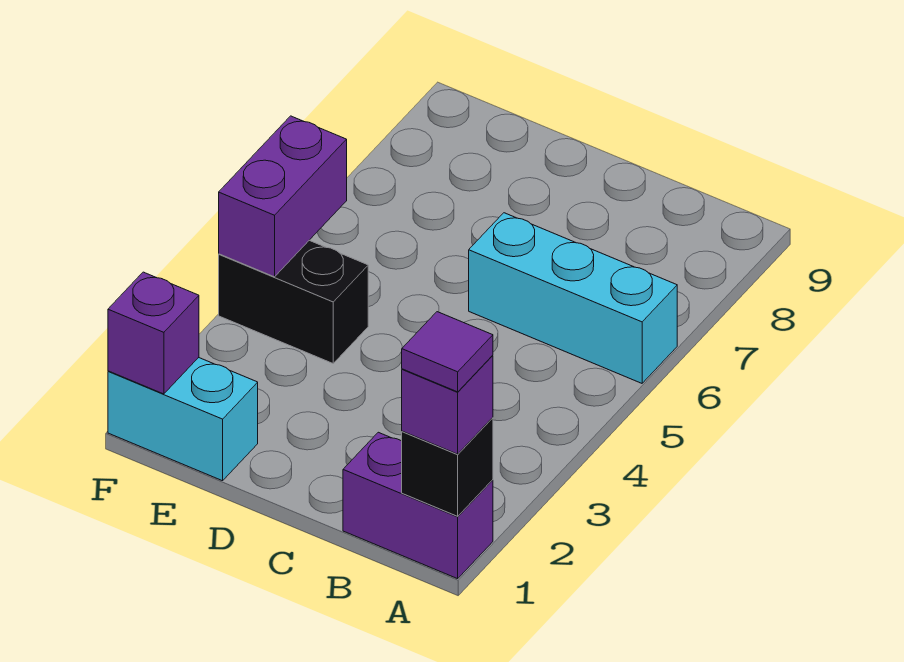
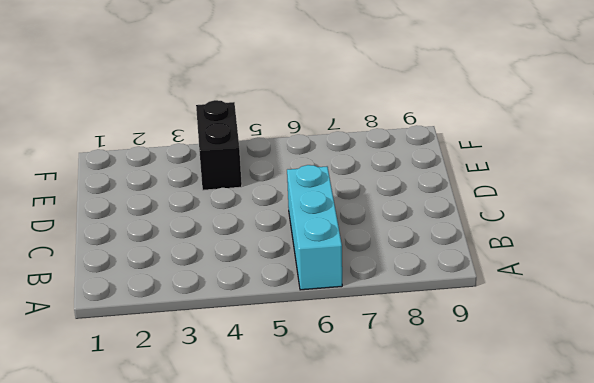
none -> purple 1x2 brick [343,432,493,579]
none -> cyan 1x2 brick [108,358,258,481]

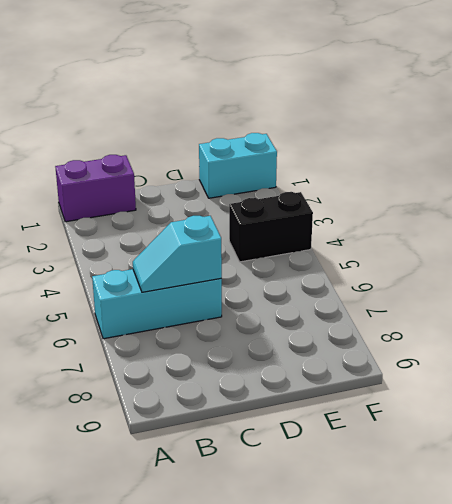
cyan 1x2 slope [133,216,222,292] -> none
none -> black 1x1 brick [402,418,493,516]
none -> purple 1x1 brick [108,272,199,394]

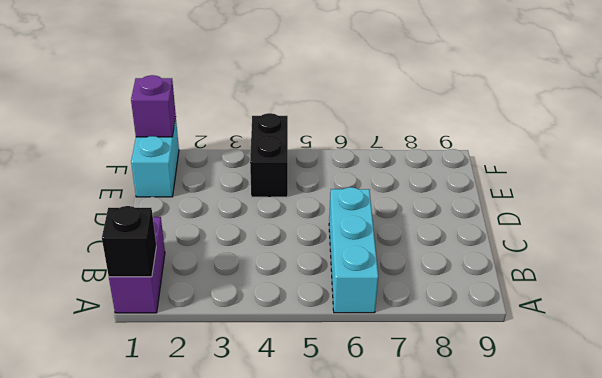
none -> purple 1x2 brick [219,116,347,277]
none -> purple 1x1 brick [402,355,493,454]

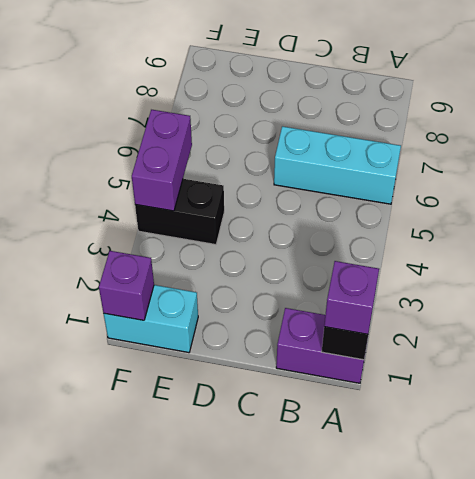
none -> purple 1x1 tile [402,312,493,392]

